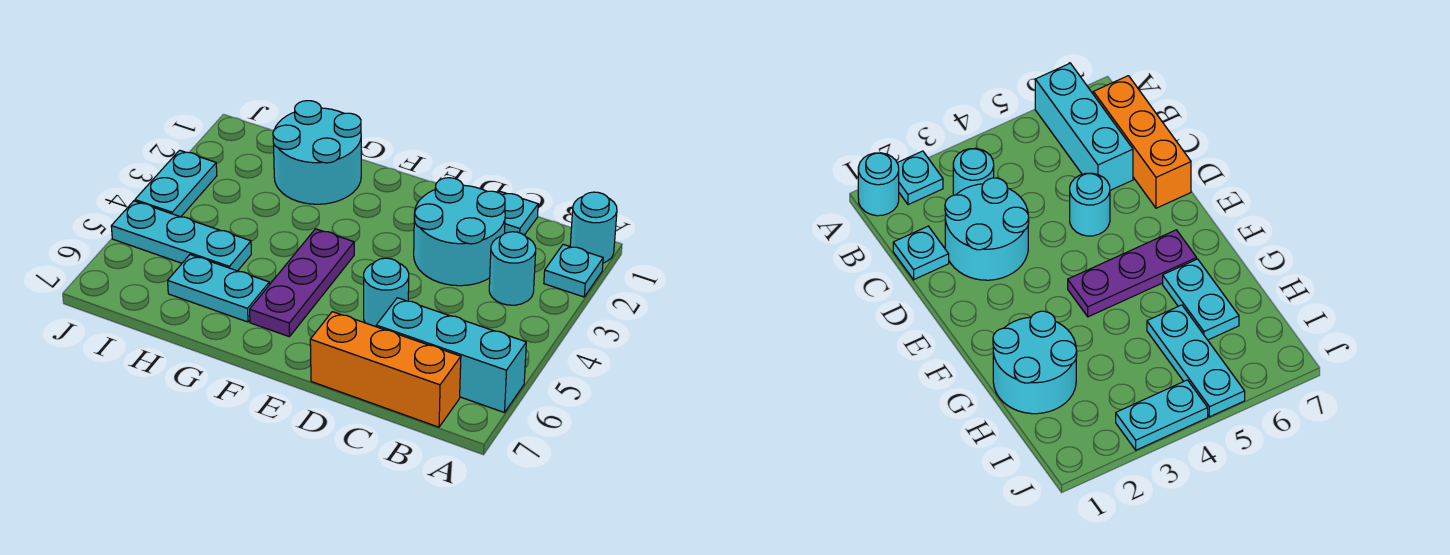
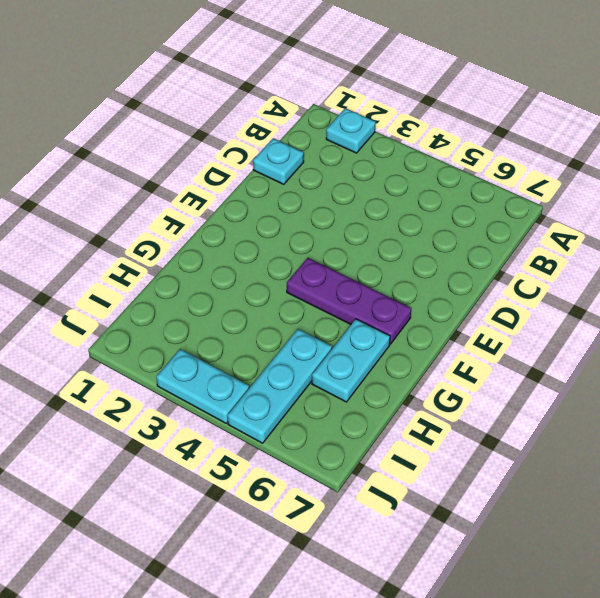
none -> cyan 1x1 round brick [570,192,617,263]
none -> cyan 1x3 brick [376,298,526,413]
none -> cyan 1x1 round brick [489,232,536,305]

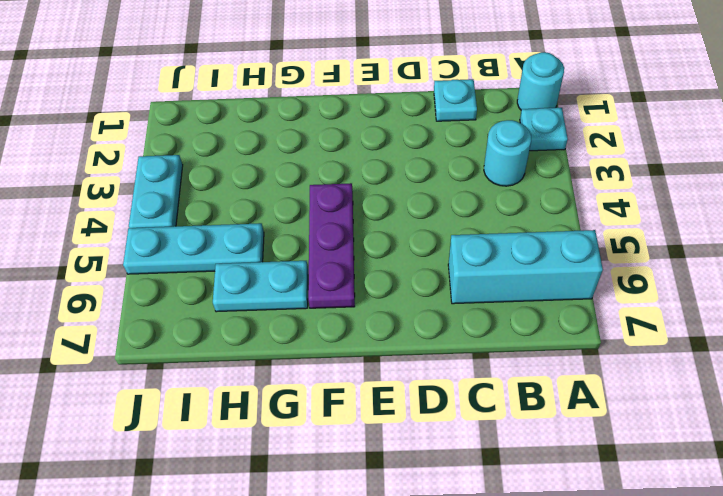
none -> orange 1x3 brick [310,312,461,427]
none -> cyan 2x2 round brick [414,178,505,286]
none -> cyan 1x1 round brick [364,258,409,327]

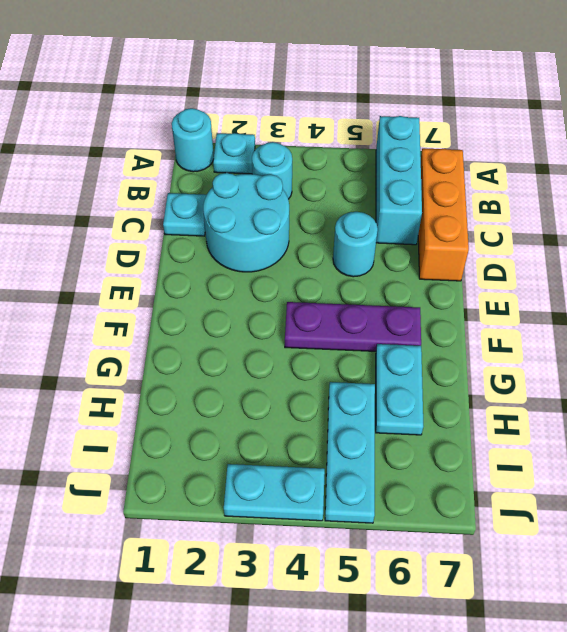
none -> cyan 2x2 round brick [273,101,361,204]

